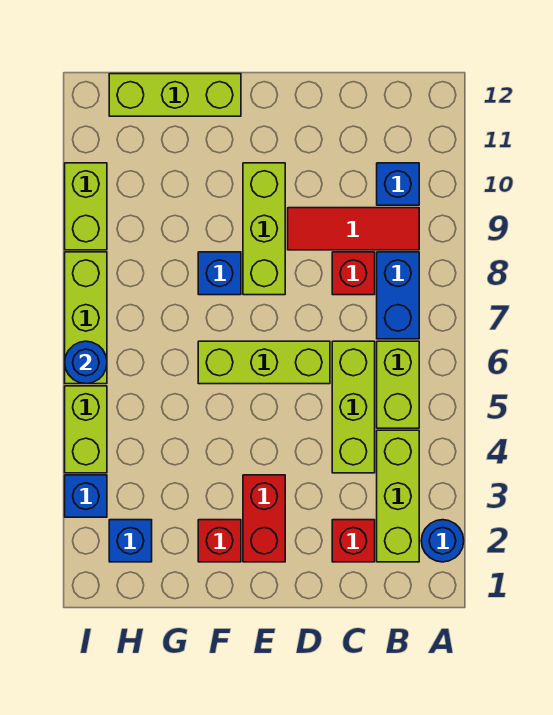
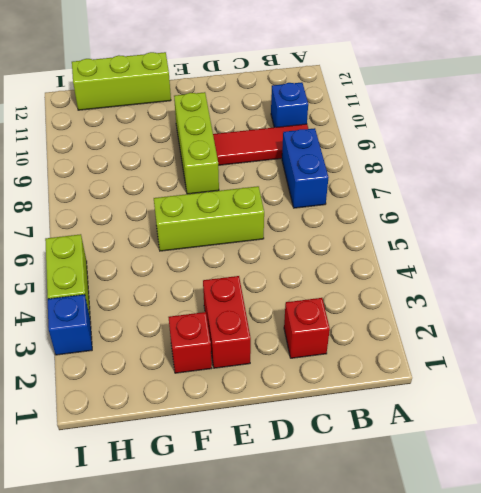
none -> blue 1x1 round brick [421,520,464,562]
none -> lime 1x3 brick [377,430,419,562]
none -> lime 1x2 brick [377,341,419,428]

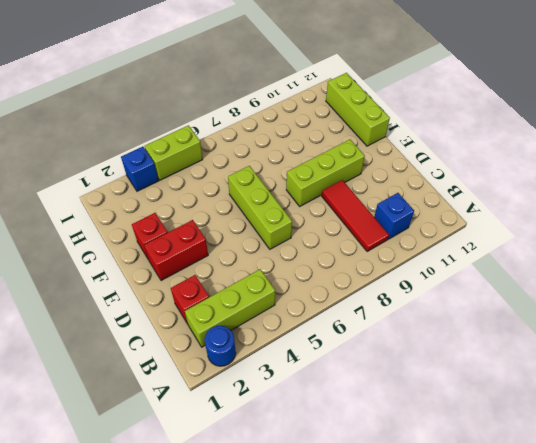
none -> lime 1x2 brick [377,341,419,428]
none -> blue 1x2 brick [377,252,419,339]
none -> lime 1x3 brick [332,341,375,473]

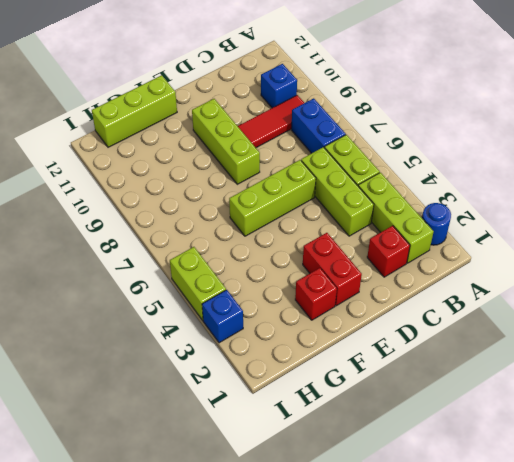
none -> red 1x1 brick [332,252,375,295]
none -> blue 1x1 brick [198,252,241,295]
none -> blue 1x1 brick [109,520,152,562]

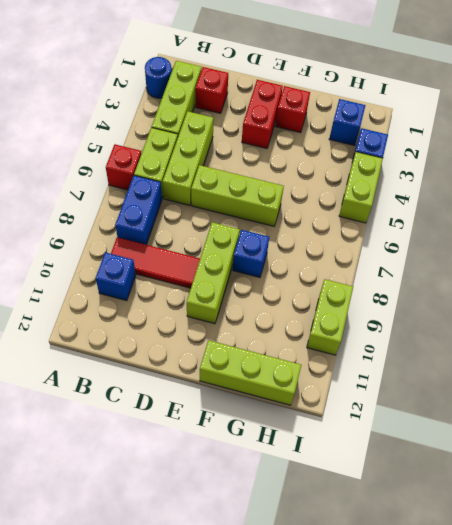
red 1x1 brick [106,144,141,190] -> red 1x1 brick moved to [332,252,375,295]
none -> lime 1x3 brick [65,252,107,384]
none -> blue 1x1 round brick [65,341,107,384]

